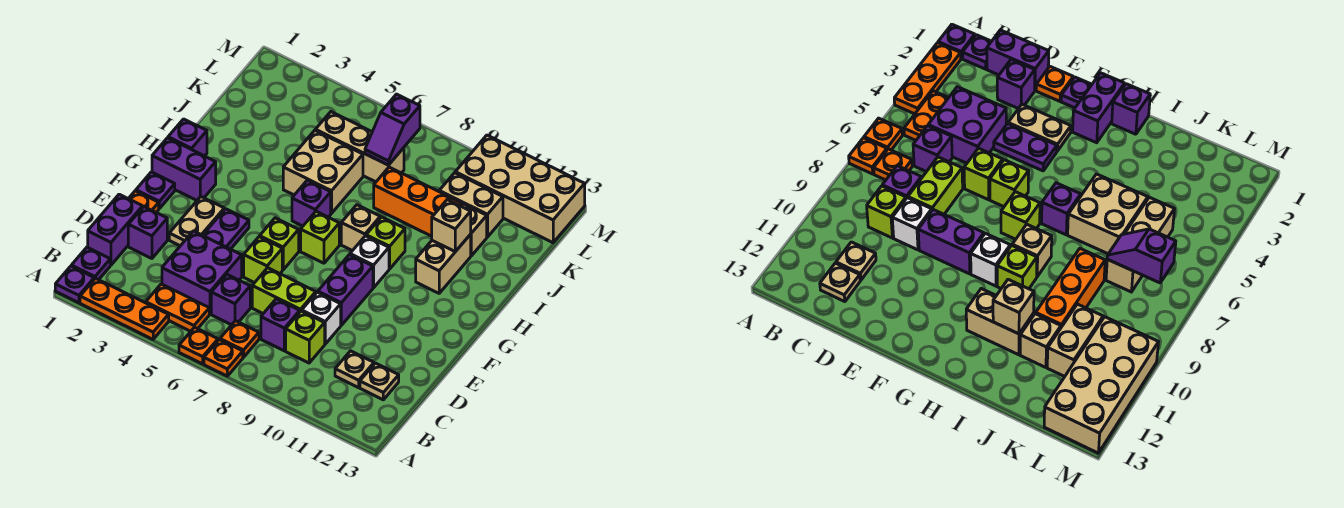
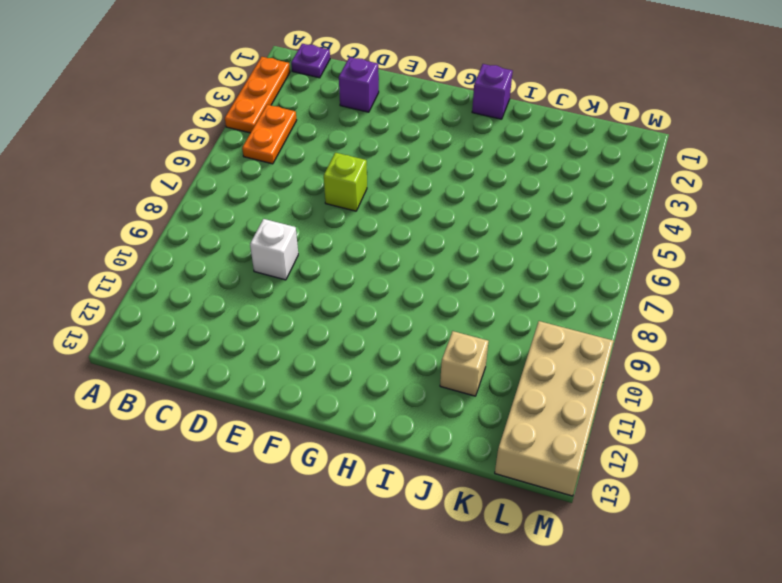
none -> purple 1x1 plate [55,266,94,303]
none -> orange 1x1 plate [179,327,218,364]
none -> orange 1x1 plate [204,340,243,376]
none -> orange 1x1 plate [220,321,259,357]

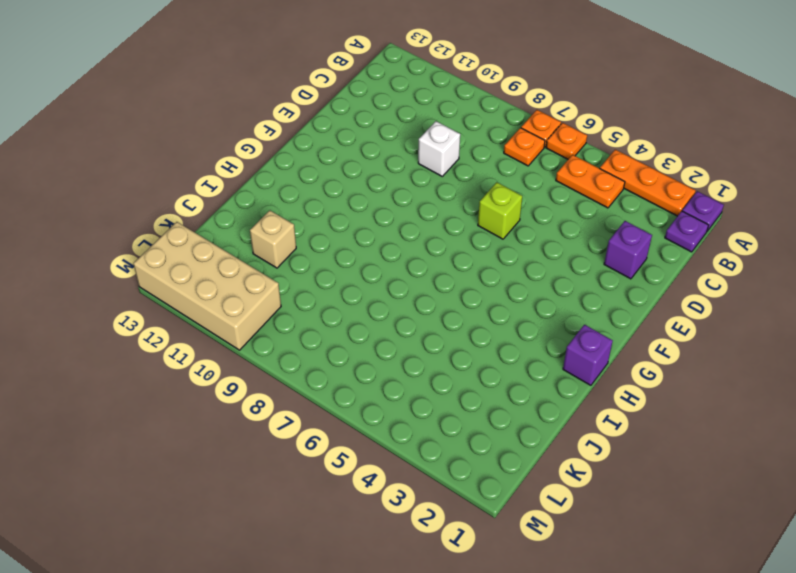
none -> purple 1x2 brick [88,194,143,265]
none -> purple 2x2 brick [162,231,242,314]
none -> purple 1x1 brick [211,274,250,325]
none -> purple 1x1 brick [261,299,300,351]

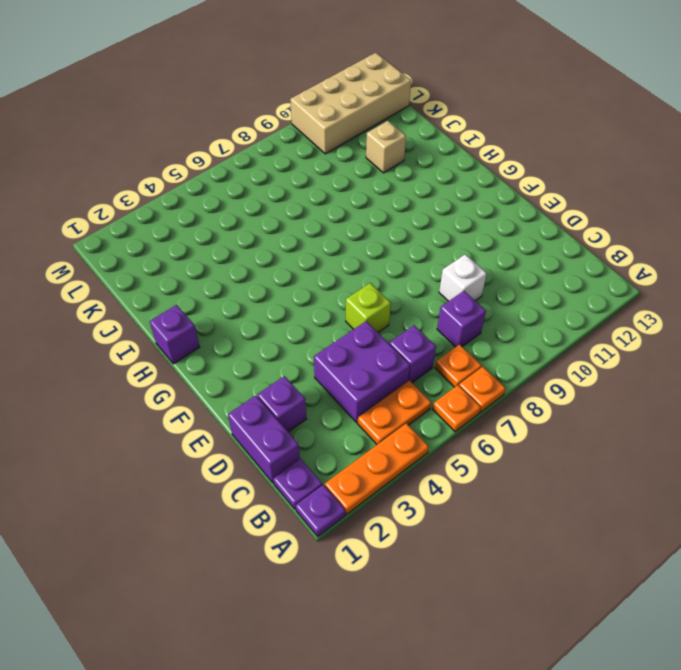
none -> lime 1x1 brick [286,311,325,363]
none -> tan 1x1 plate [335,351,374,388]
none -> tan 1x1 plate [360,363,399,400]
none -> lime 1x2 brick [252,268,316,313]

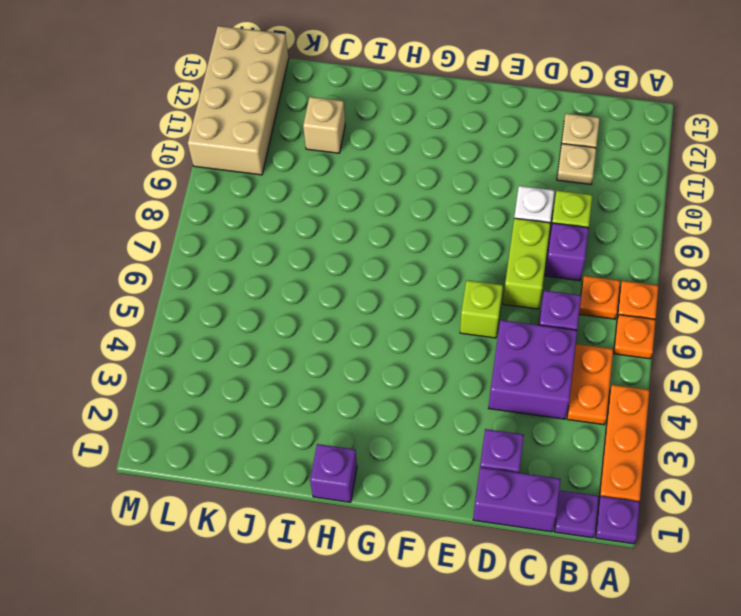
none -> orange 1x1 plate [128,191,159,212]
none -> tan 1x2 plate [169,197,224,246]
none -> purple 1x2 plate [203,209,249,249]
none -> purple 1x2 brick [318,255,373,325]

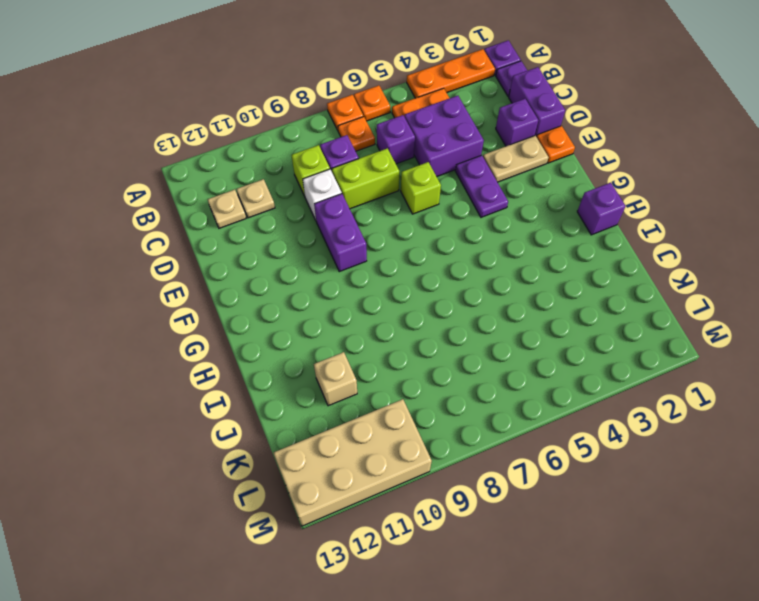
tan 1x2 plate [483,135,549,182] -> tan 1x2 plate turned to [169,197,224,246]
none -> purple 1x1 plate [136,172,175,208]
none -> lime 1x1 brick [260,218,299,270]
none -> purple 1x2 brick [152,138,216,200]
none -> lime 1x1 brick [301,211,339,263]

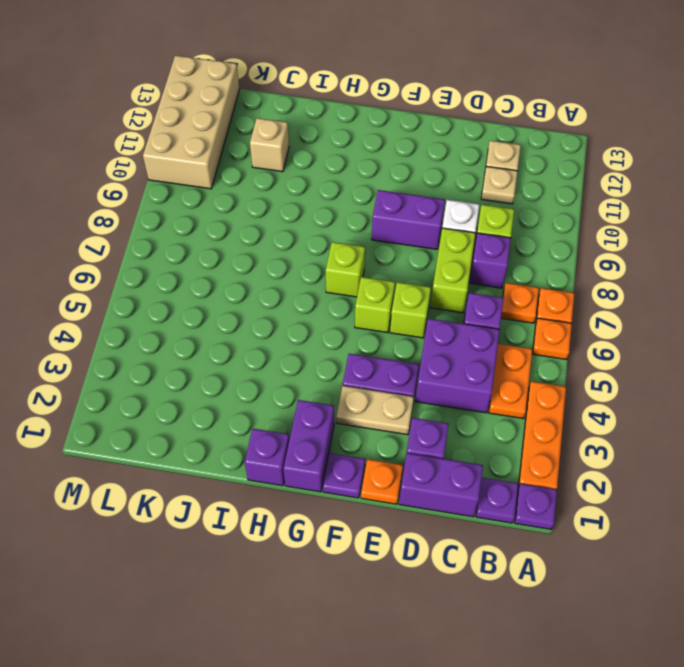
none -> white 1x1 brick [350,236,389,288]
none -> purple 1x1 brick [292,180,331,226]
none -> tan 1x1 brick [341,205,380,251]
none -> lime 1x1 brick [366,217,405,269]

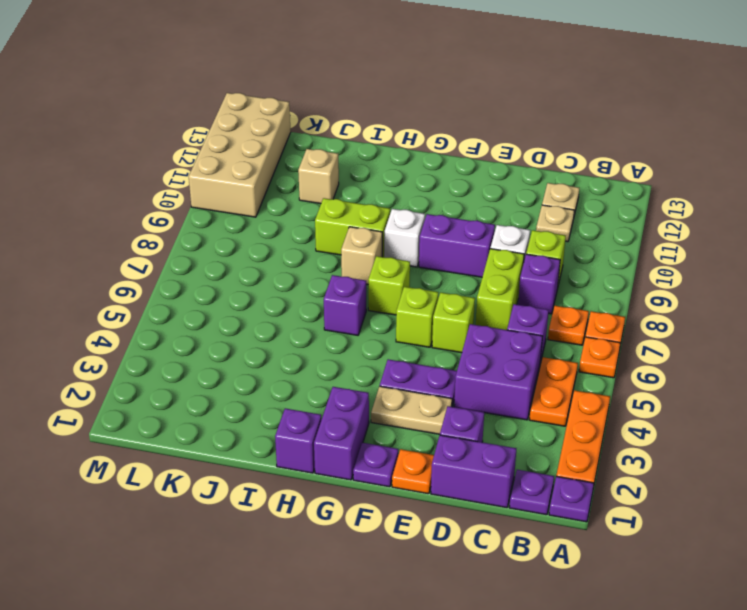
lime 1x2 brick [315,198,390,257] -> lime 1x1 brick [366,217,405,269]
none -> tan 1x2 brick [416,234,471,293]
none -> tan 2x2 brick [283,130,363,213]
none -> orange 1x3 brick [374,167,462,236]
none -> tan 1x3 brick [315,112,404,182]

